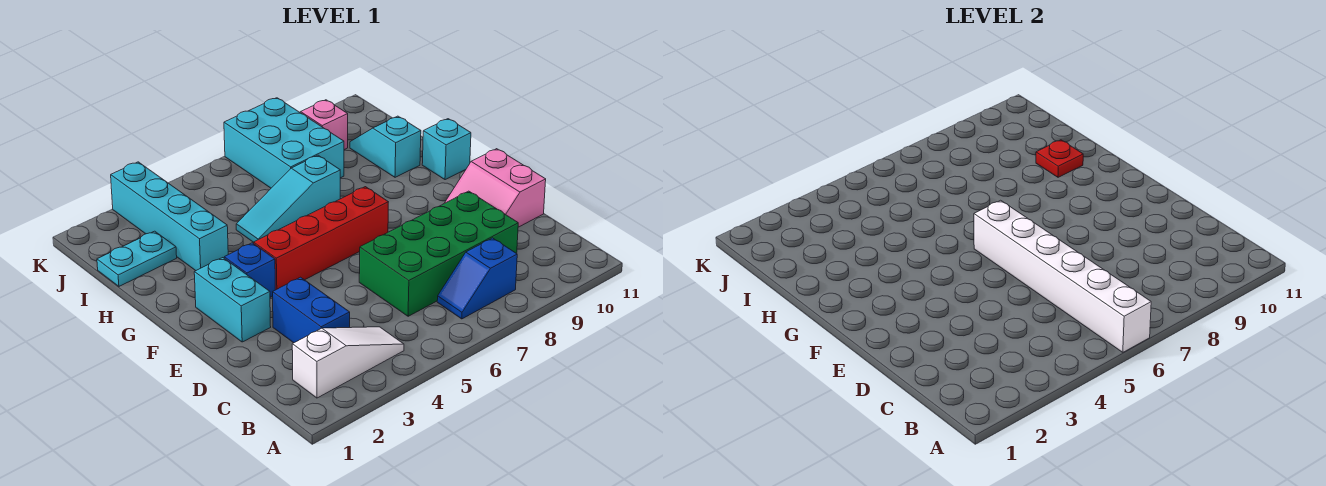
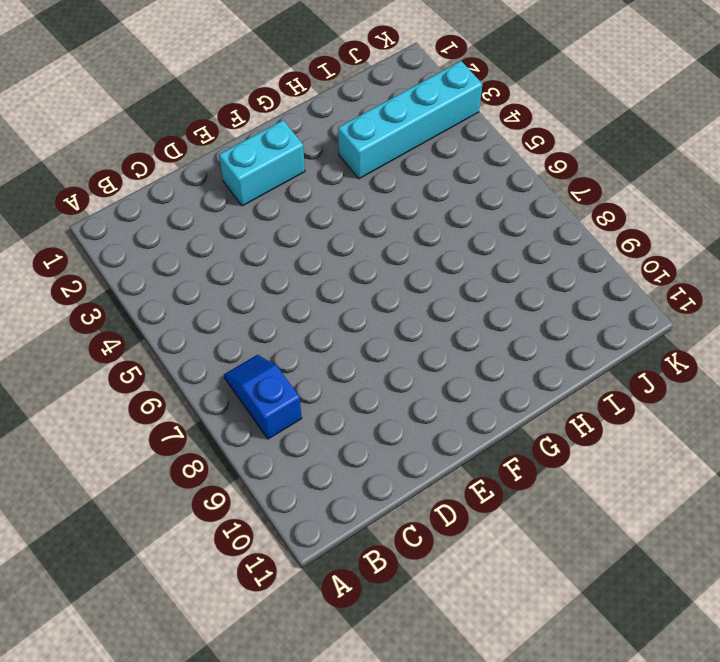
none -> white 1x3 slope [292,327,404,398]
none -> blue 1x2 brick [273,277,350,343]
none -> green 2x4 brick [359,191,518,316]

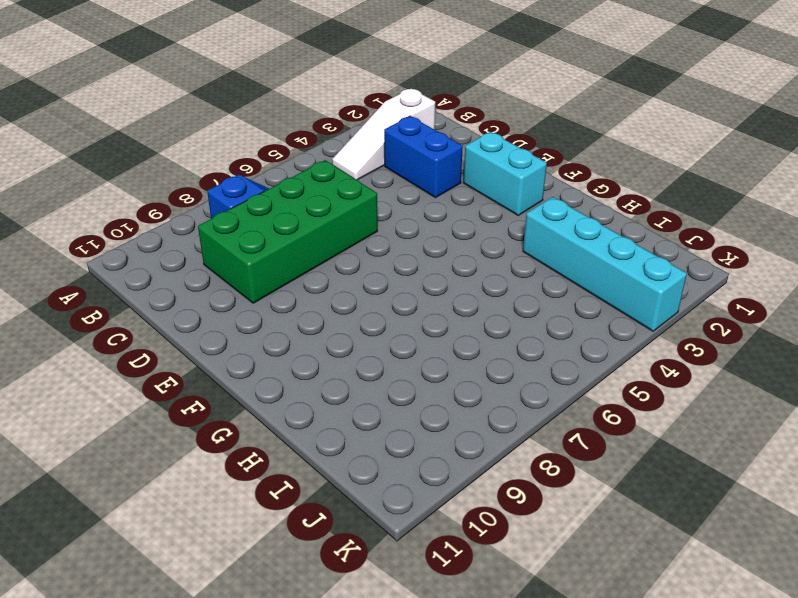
none -> pink 2x2 slope [445,149,546,227]
none -> blue 1x1 brick [224,243,275,297]
none -> red 1x4 brick [254,187,388,290]

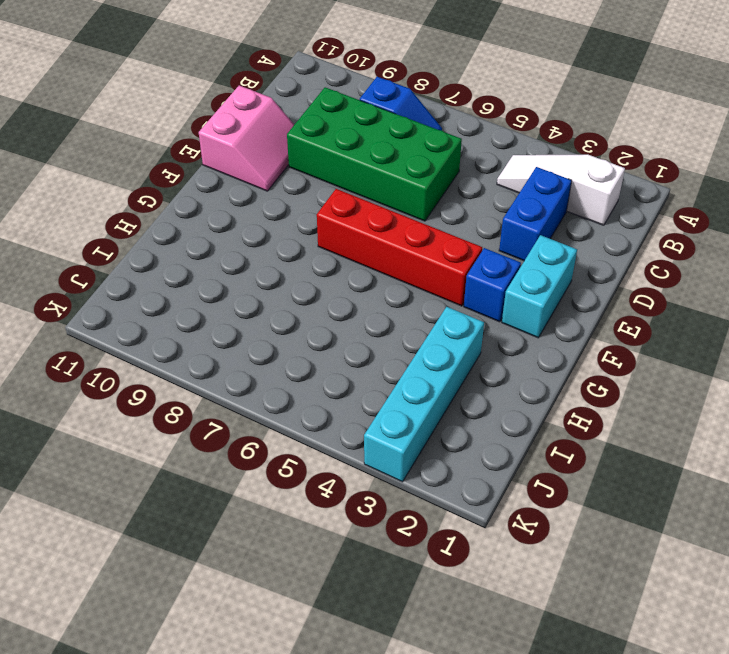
none -> cyan 1x1 brick [422,119,471,180]
none -> cyan 1x3 slope [236,155,340,242]
none -> cyan 1x2 slope [350,116,421,177]

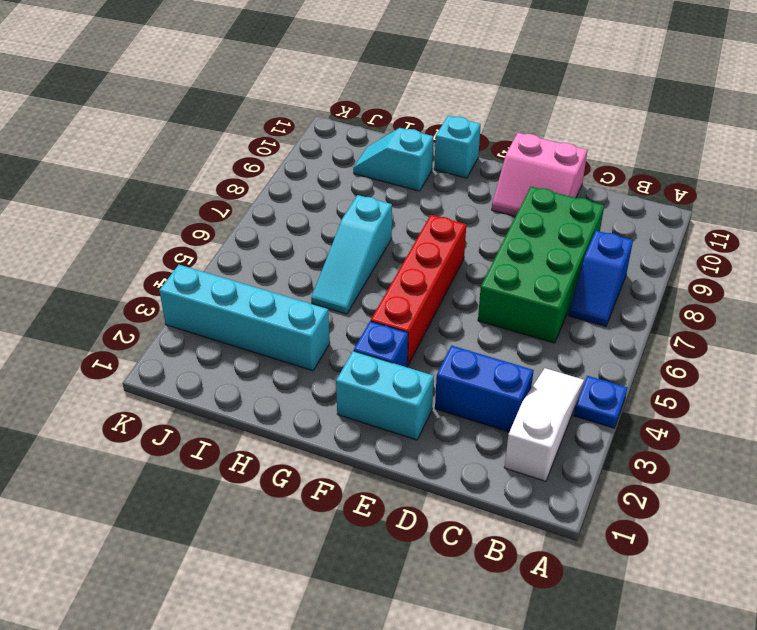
blue 1x1 plate [574,376,627,428] -> none
none -> cyan 1x2 plate [97,231,177,286]
none -> cyan 2x3 brick [224,98,344,188]
none -> pink 1x1 brick [301,100,348,150]

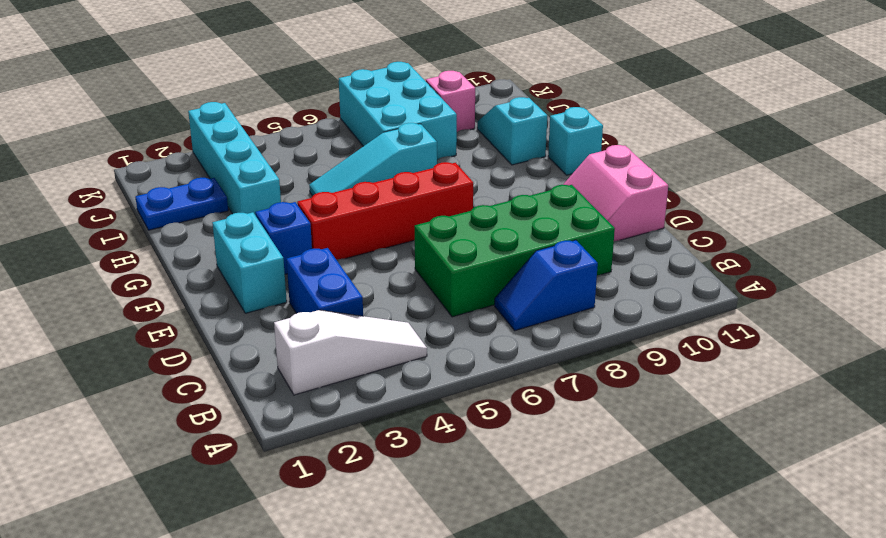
blue 1x2 plate [135,178,228,230] -> cyan 1x2 plate [97,231,177,286]
none -> white 1x6 brick [974,200,1151,352]
none -> red 1x1 plate [1036,140,1083,177]

